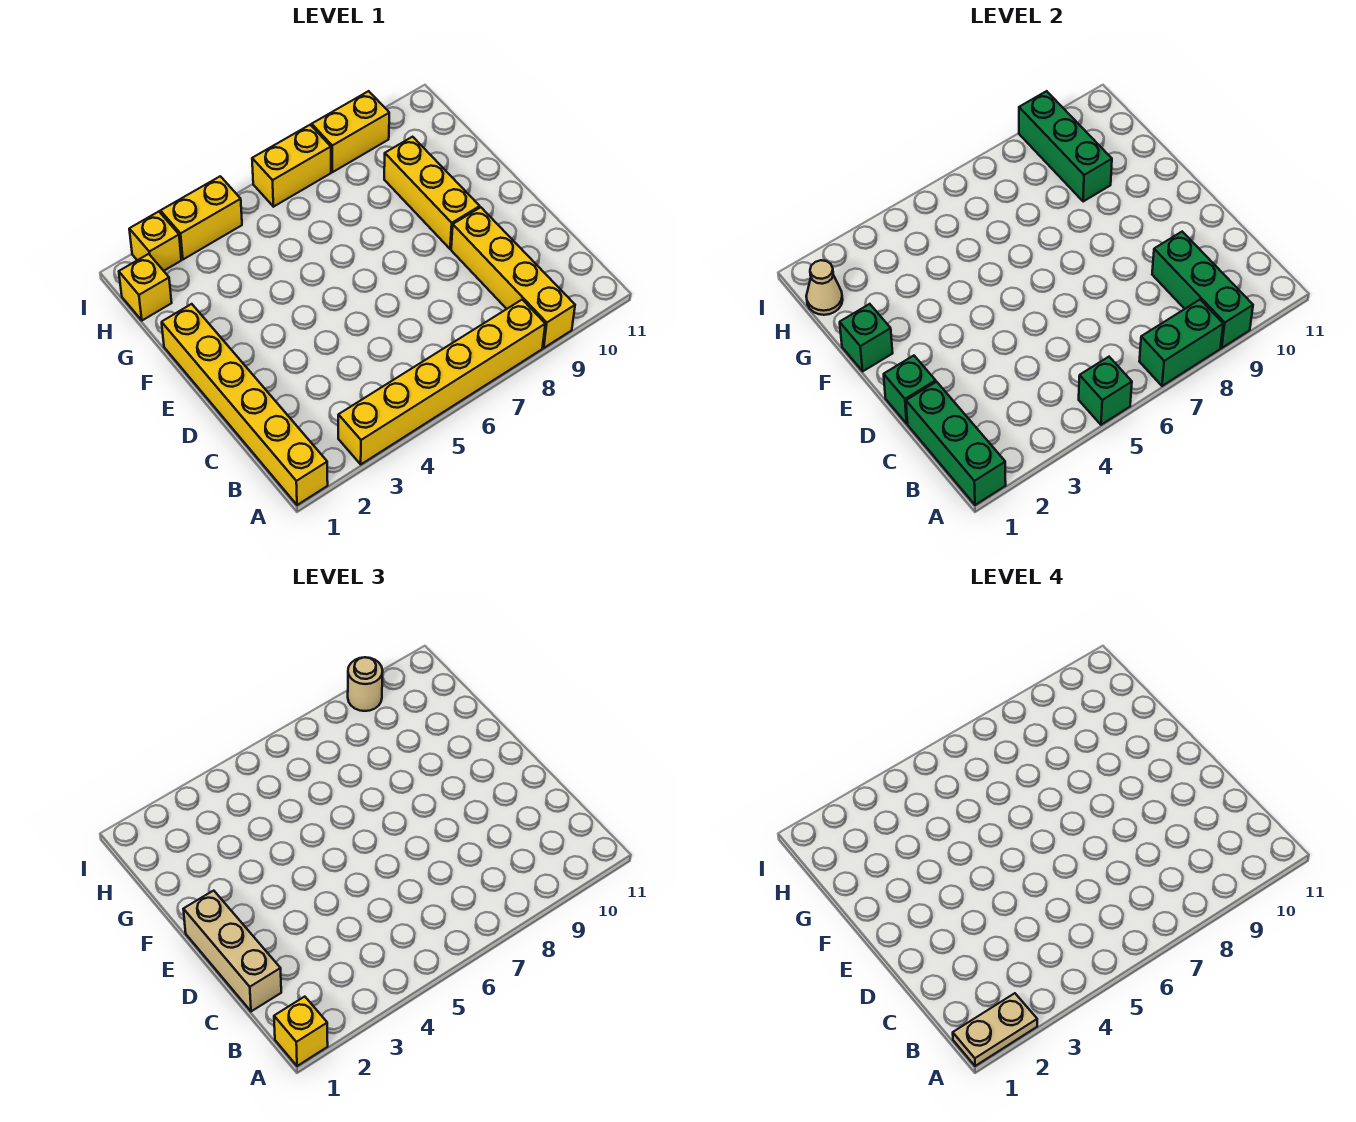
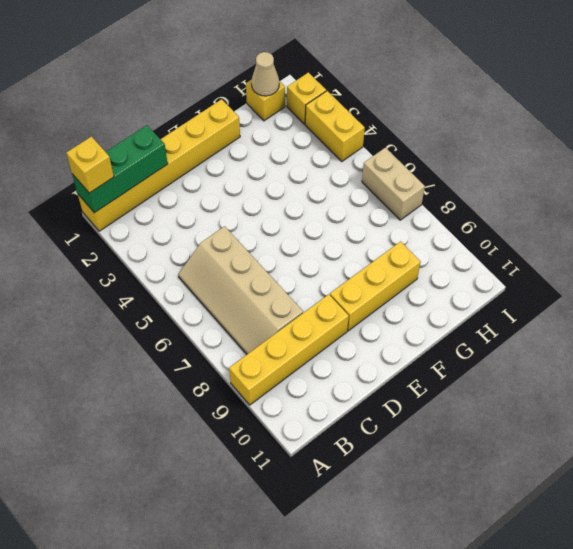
tan 2x4 slope [178,226,303,354] -> none
tan 1x2 brick [362,148,425,220] -> yellow 1x2 brick [252,125,331,207]
none -> yellow 1x6 brick [338,300,545,464]
none -> yellow 1x2 brick [312,91,389,172]
none -> green 1x1 brick [1079,357,1132,425]

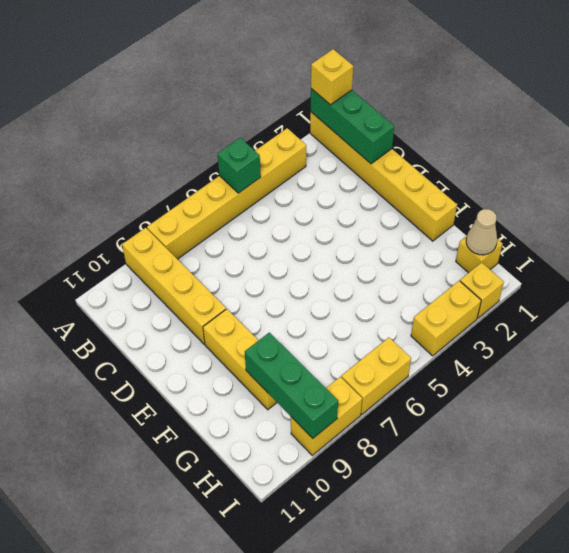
none -> green 1x2 brick [1139,300,1223,386]
none -> green 1x3 brick [1152,232,1253,348]
none -> green 1x1 brick [884,356,936,424]

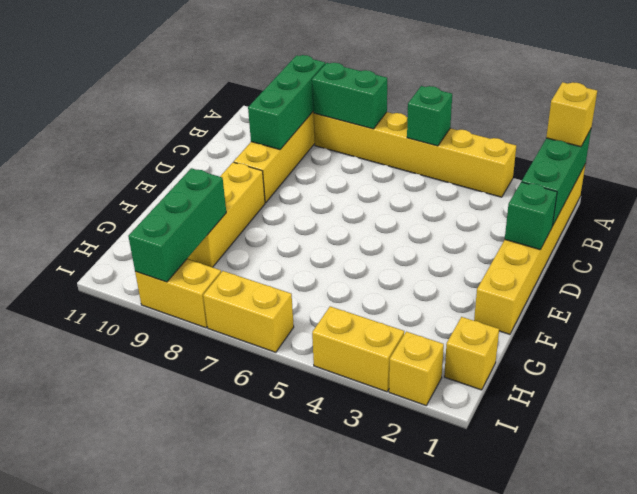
none -> green 1x1 brick [840,304,893,371]
none -> tan 1x1 cone [806,260,843,315]
none -> tan 1x3 brick [183,891,281,1011]

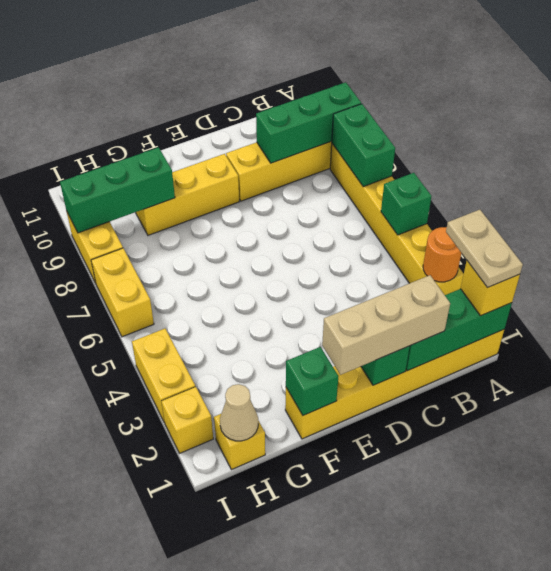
orange 1x1 round brick [423,227,461,282] -> none
none -> tan 1x1 round brick [348,657,383,711]

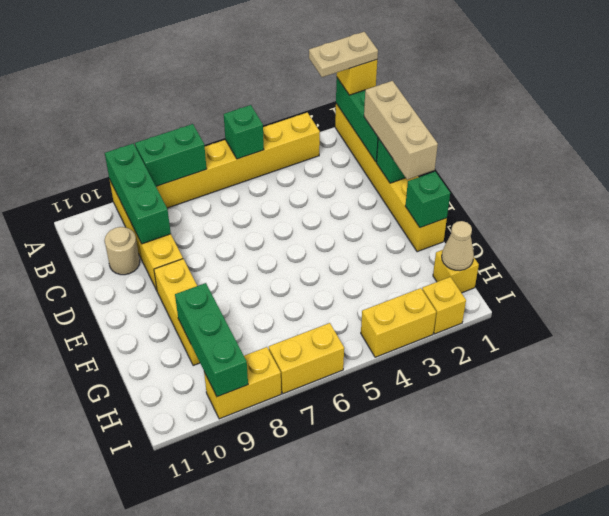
tan 1x1 round brick [105,227,140,275] -> tan 1x1 round brick moved to [348,657,383,711]

